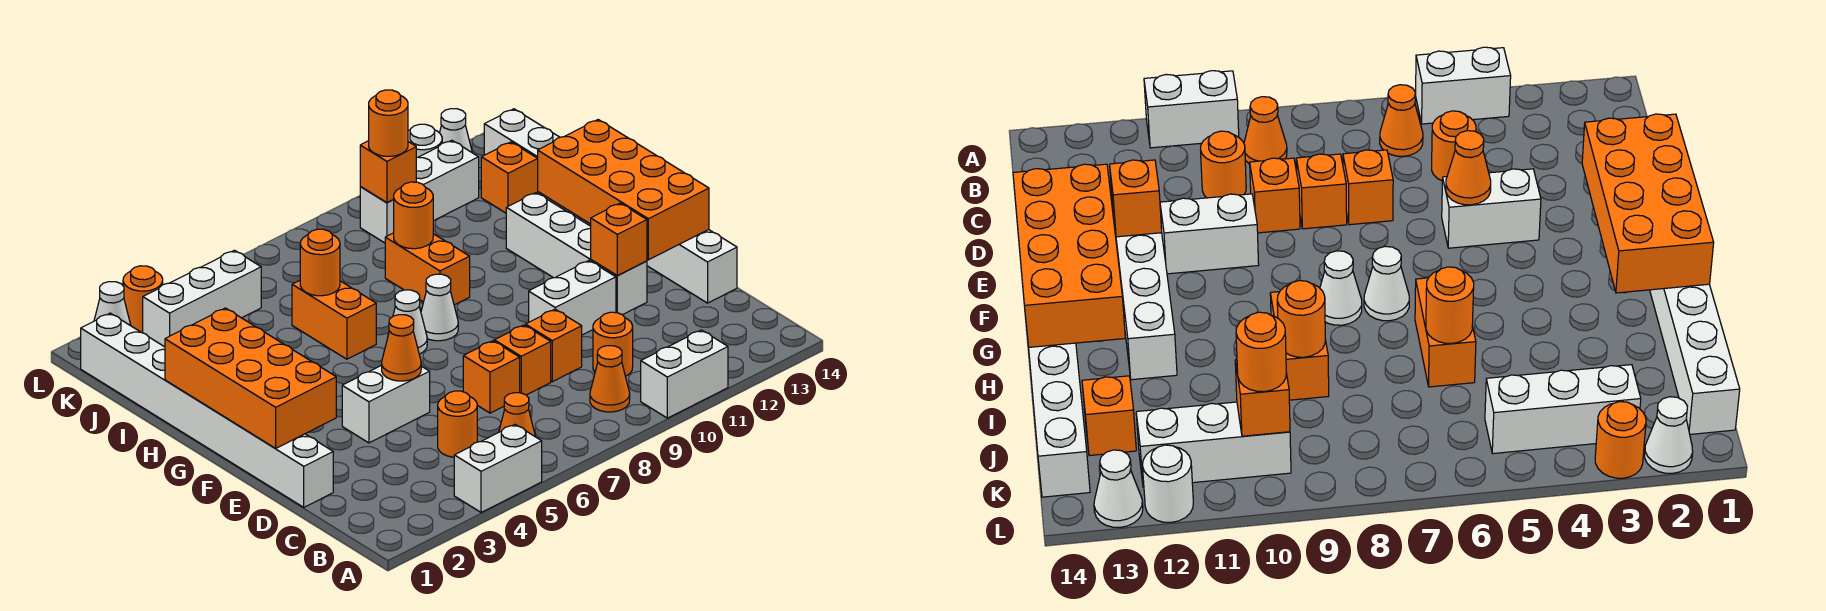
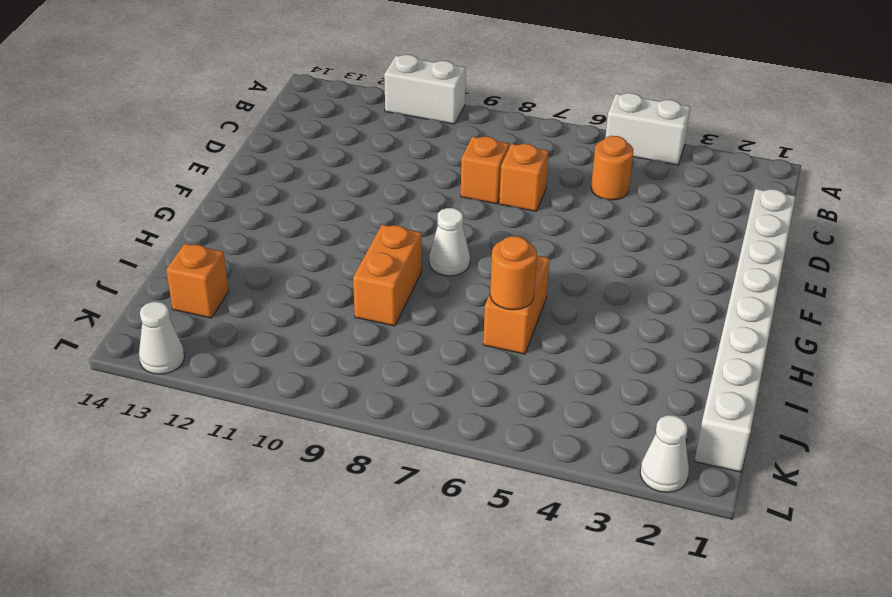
none -> orange 1x1 cone [499,393,536,437]
none -> orange 1x1 cone [590,346,630,412]
none -> orange 1x1 round brick [593,312,633,376]
none -> orange 1x1 brick [526,309,582,382]

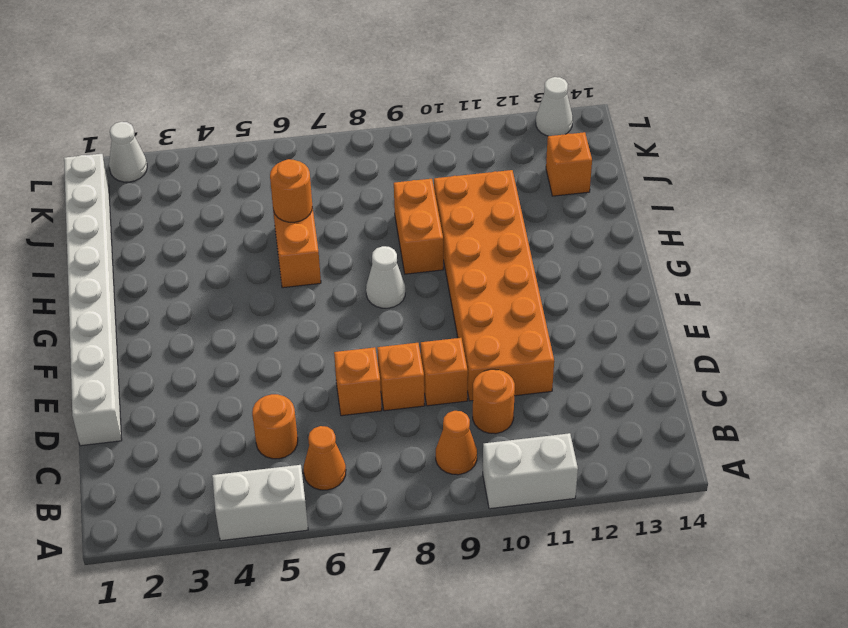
orange 2x6 brick [434,170,554,401] -> white 1x2 brick [529,261,616,335]
none -> white 1x8 brick [484,109,737,303]
none -> white 1x2 brick [342,365,430,443]
none -> white 1x4 brick [506,193,647,315]
none -> white 1x1 cone [393,290,427,354]

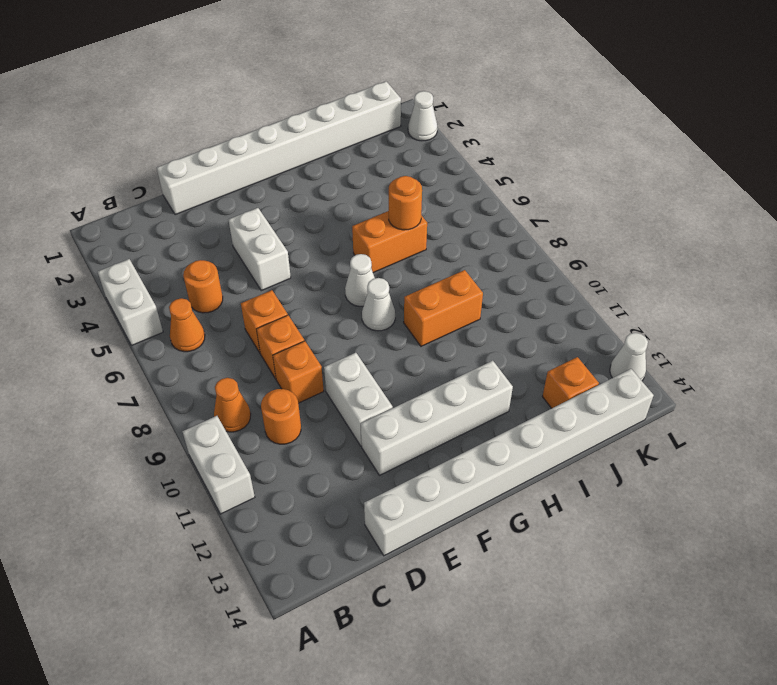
none -> white 1x3 brick [143,250,261,347]
none -> white 1x3 brick [360,140,479,243]
none -> orange 1x1 round brick [123,266,163,332]
none -> white 1x1 round brick [408,124,442,158]

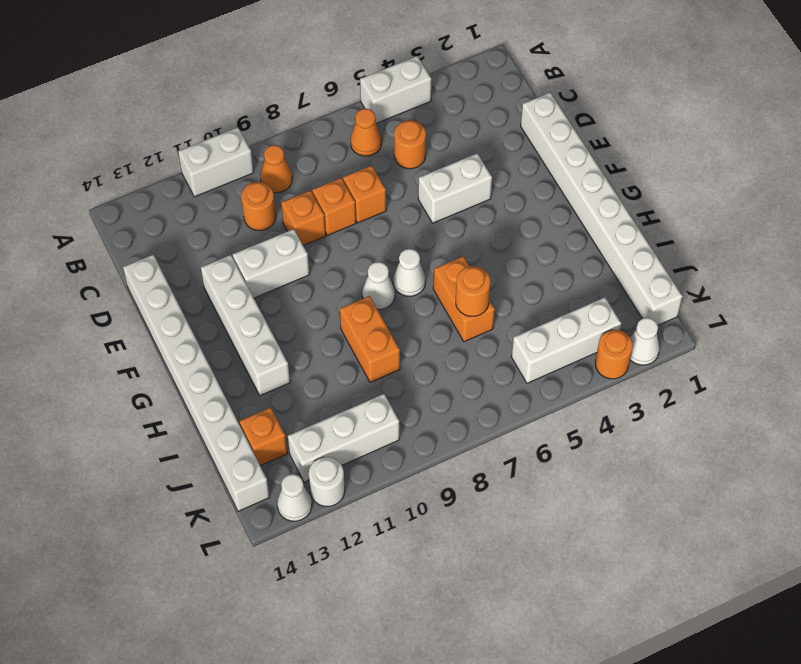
none -> orange 2x4 brick [165,308,336,448]
none -> orange 1x1 cone [382,315,421,381]
none -> orange 1x1 brick [591,203,647,275]
none -> orange 2x4 brick [538,120,709,260]

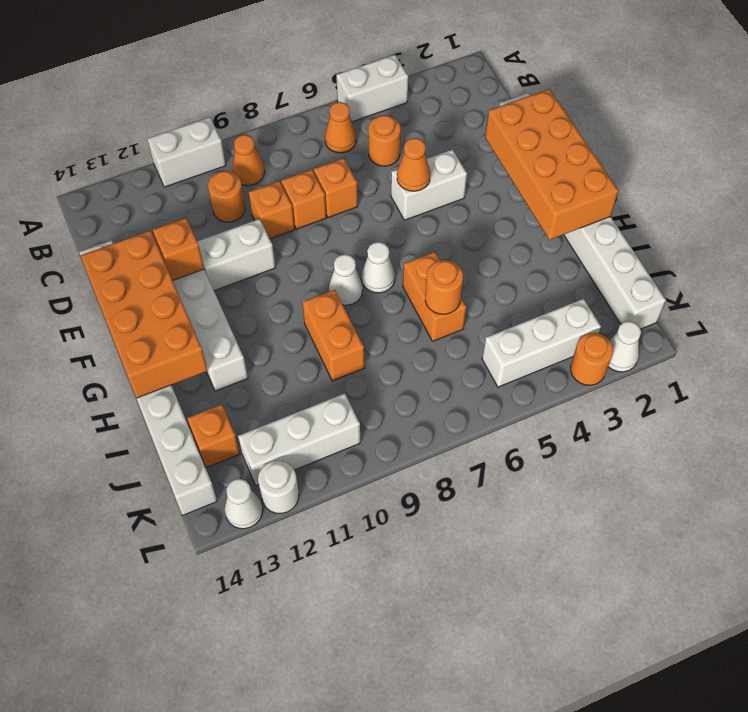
none -> orange 1x1 round brick [393,182,433,249]
none -> orange 1x1 brick [360,141,416,203]
none -> orange 1x1 round brick [369,90,408,156]

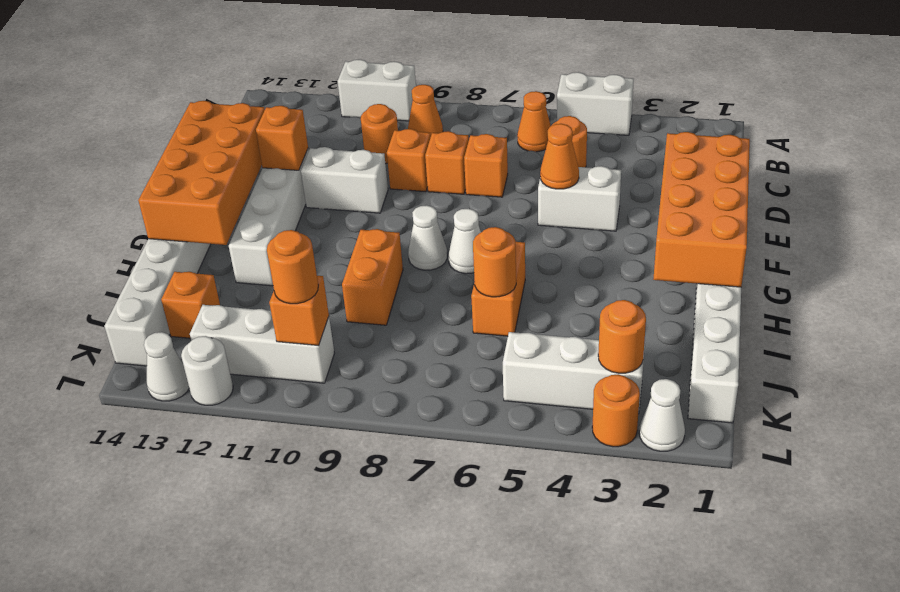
orange 1x1 round brick [598,300,646,373] -> orange 1x1 round brick moved to [393,182,433,249]

